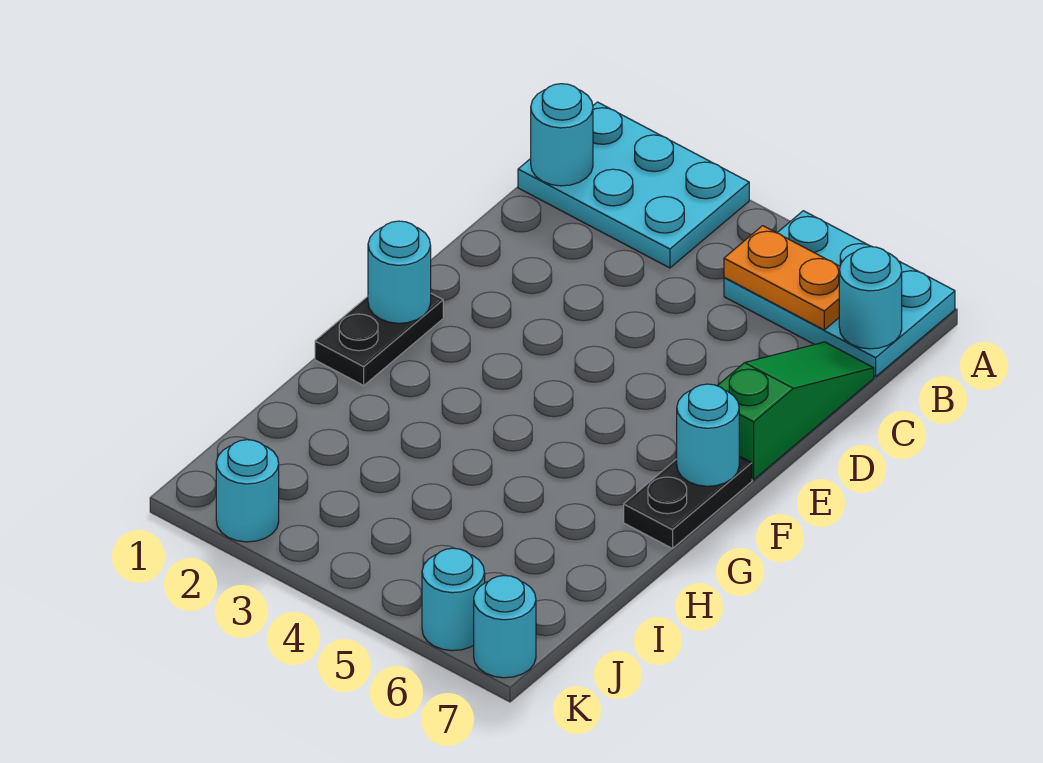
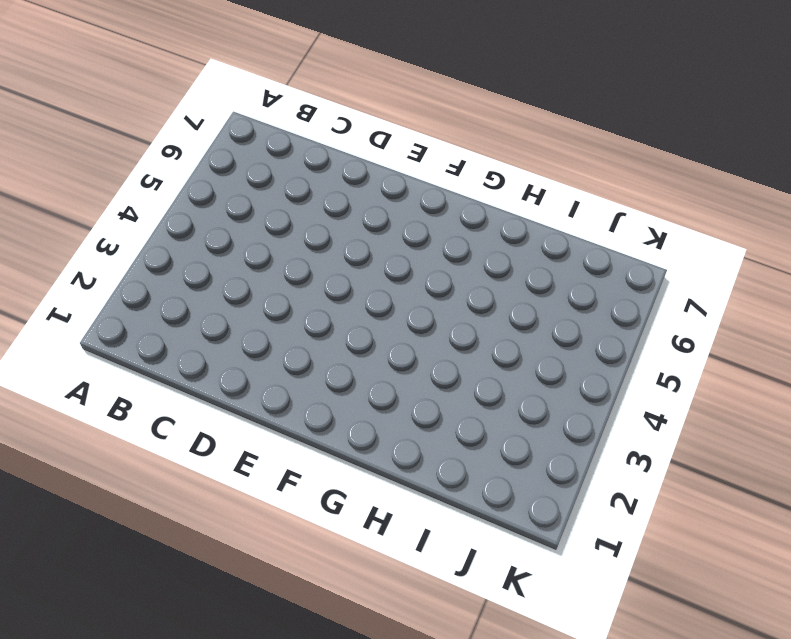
none -> cyan 2x3 plate [518,102,749,268]
none -> cyan 2x3 plate [724,211,955,377]
none -> green 1x3 slope [717,342,874,480]

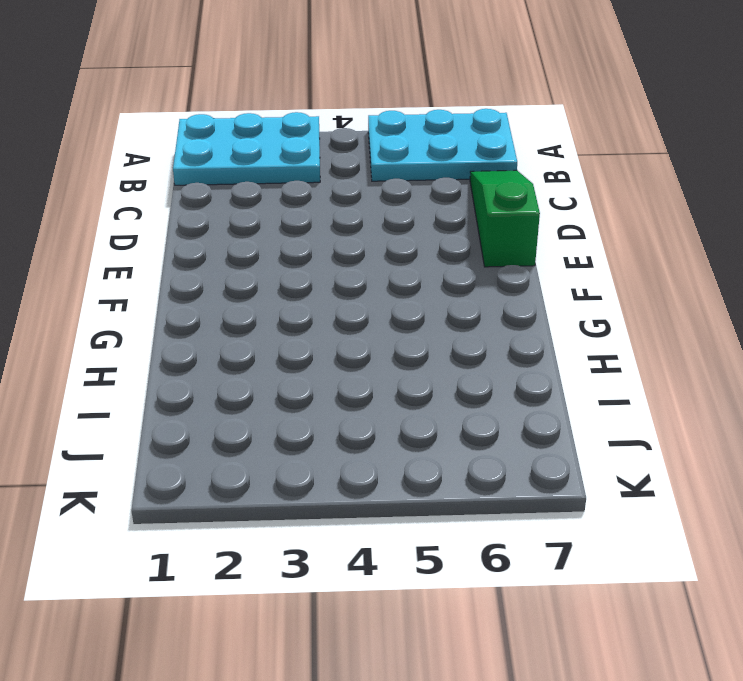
none -> black 1x2 plate [315,294,443,385]
none -> black 1x2 plate [624,456,752,549]
none -> cyan 1x1 round brick [216,440,279,542]

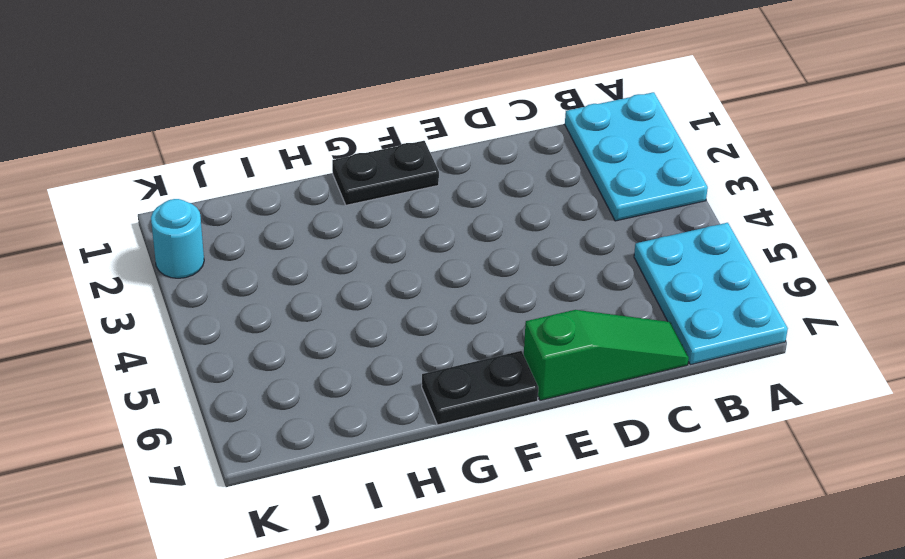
none -> cyan 1x1 round brick [422,548,485,651]
none -> cyan 1x1 round brick [474,576,536,678]
none -> cyan 1x1 round brick [531,84,593,186]

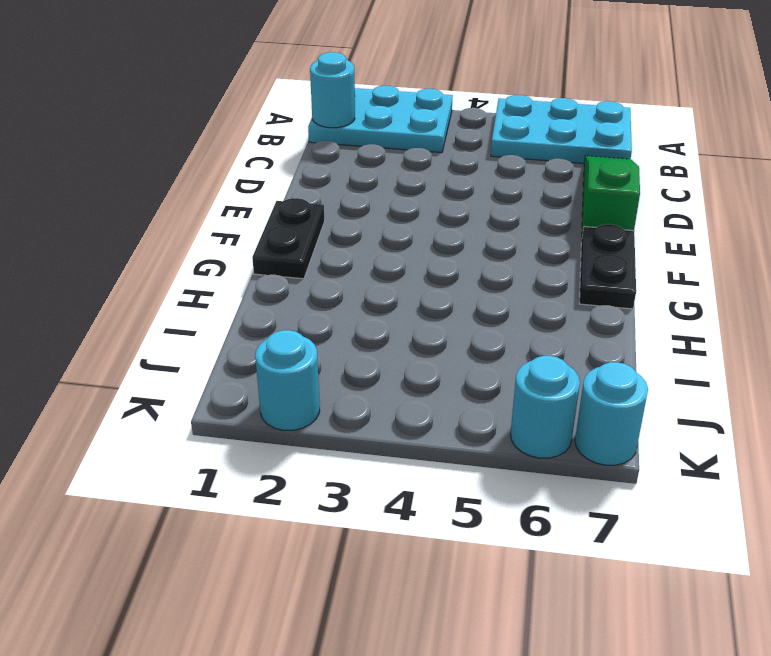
none -> orange 1x2 plate [724,226,840,330]
none -> cyan 1x1 round brick [839,247,902,349]
none -> cyan 1x1 round brick [368,221,431,323]

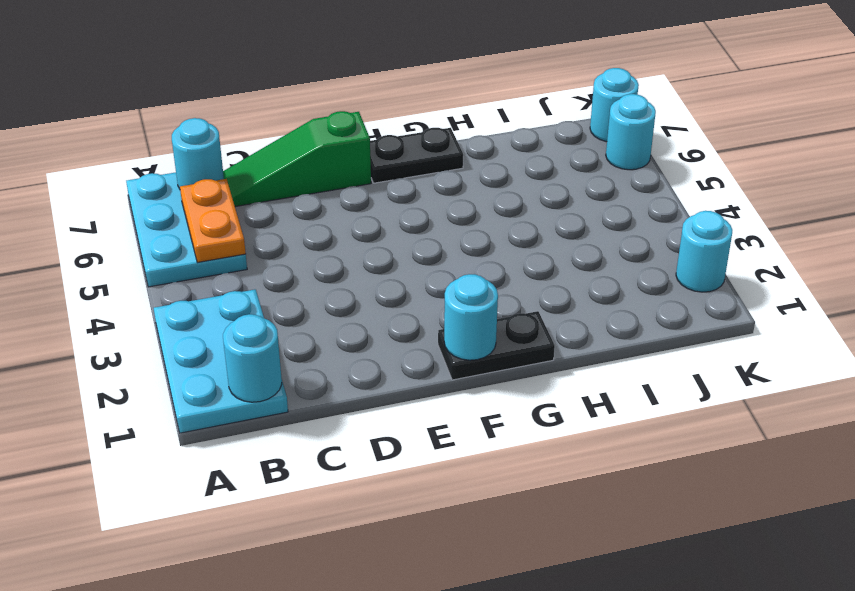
none -> cyan 1x1 round brick [677,384,739,486]

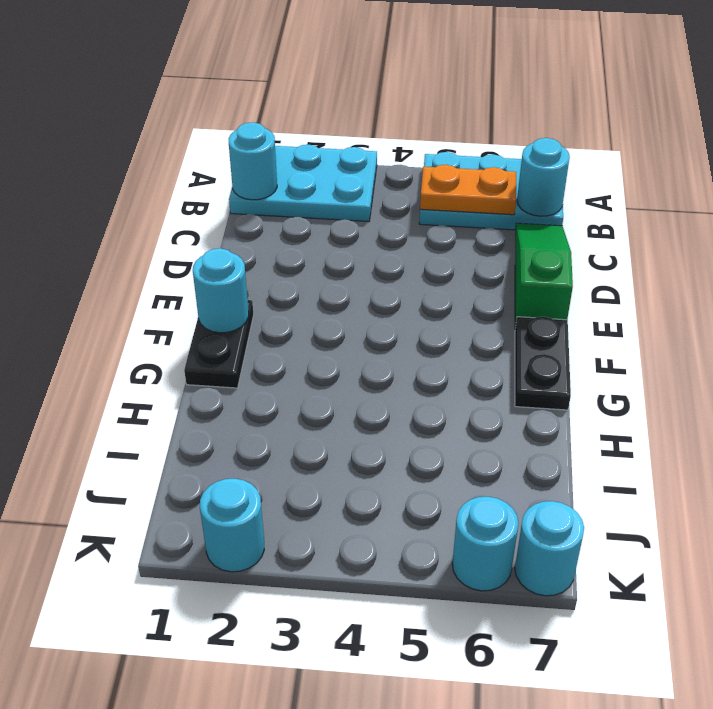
none -> cyan 1x1 round brick [677,384,739,486]

